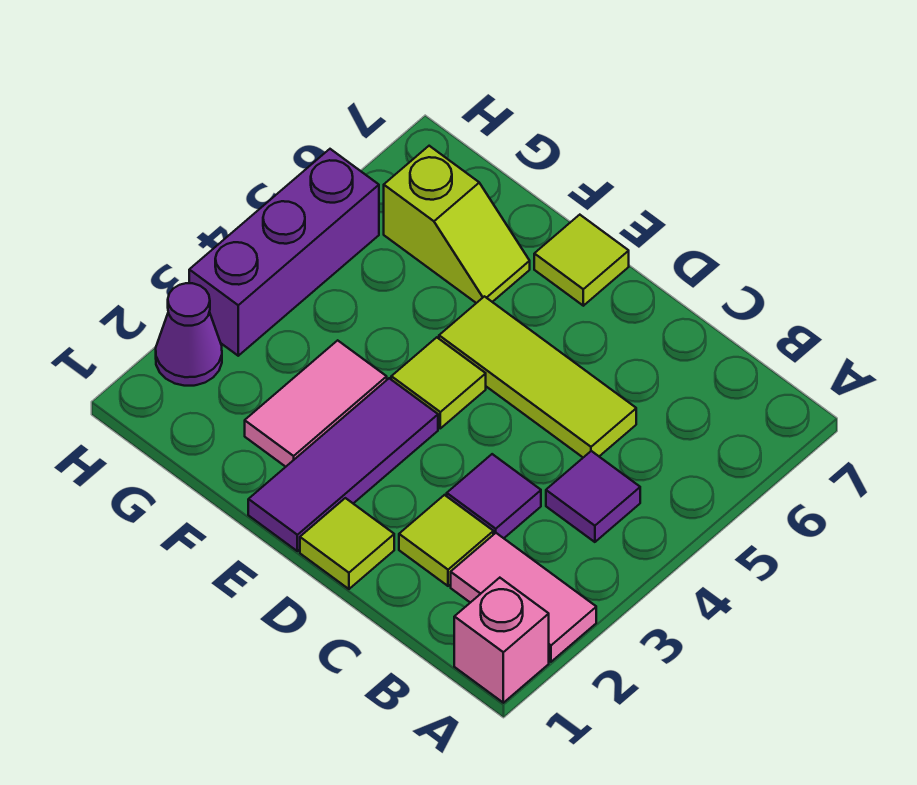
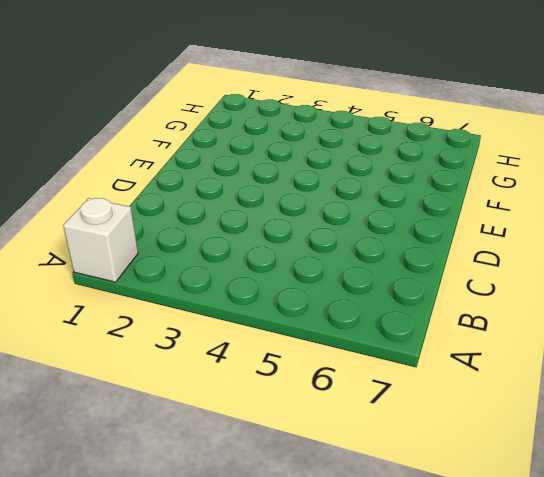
white 1x1 brick [63,198,138,282] -> pink 1x1 brick [454,578,549,703]
none -> pink 1x2 tile [451,533,596,662]
none -> purple 1x1 tile [546,451,640,542]
none -> lime 1x1 tile [399,495,493,586]

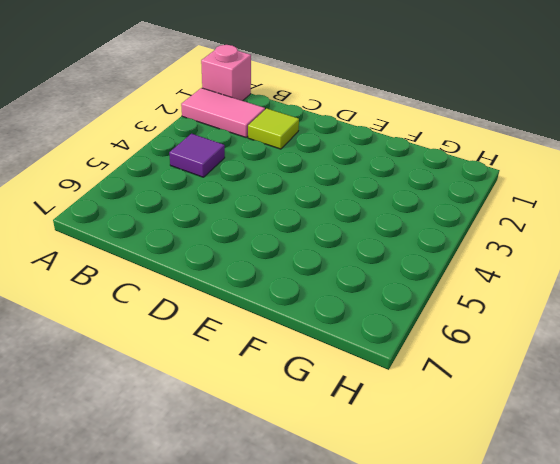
none -> purple 1x1 tile [447,454,541,538]
none -> lime 1x3 tile [439,296,636,457]
none -> lime 1x1 tile [300,498,394,589]

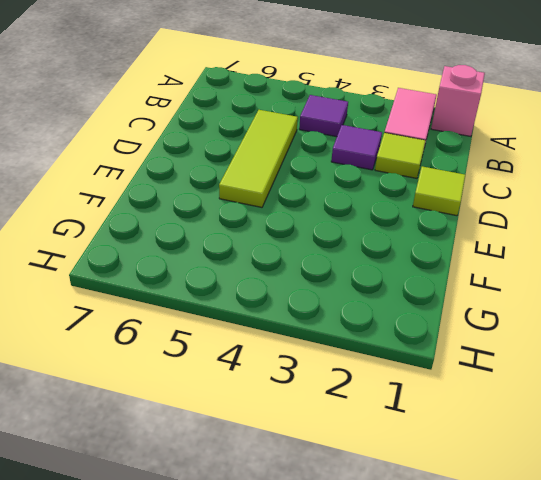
none -> purple 1x3 tile [248,378,438,551]
none -> lime 1x1 tile [391,337,486,428]
none -> lime 1x1 tile [534,215,629,306]

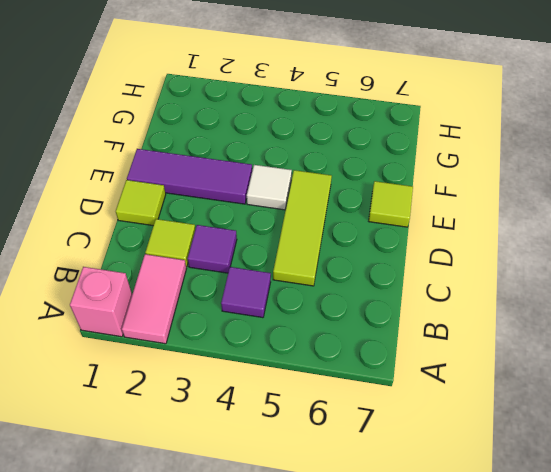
white 1x1 tile [247,165,292,210] -> lime 1x1 tile [391,337,486,428]
none -> pink 1x2 tile [245,340,387,467]
none -> lime 1x2 slope [384,146,530,303]
none -> purple 1x1 cone [156,283,222,386]

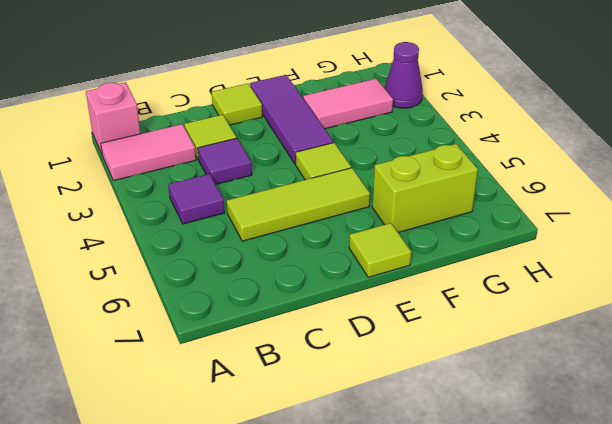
pink 1x2 tile [303,79,393,129] -> pink 1x2 tile turned to [245,340,387,467]
lime 1x2 brick [372,144,478,233] -> lime 1x2 slope [384,146,530,303]
none -> purple 1x3 brick [189,149,379,356]

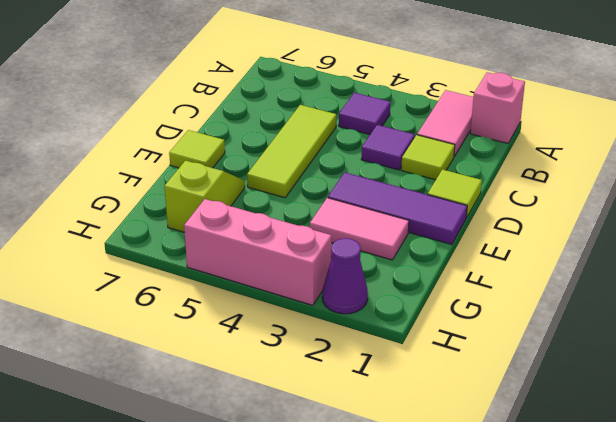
pink 1x3 brick [184,199,331,305] -> purple 1x3 brick [189,149,379,356]
none -> lime 1x1 tile [391,337,486,428]

